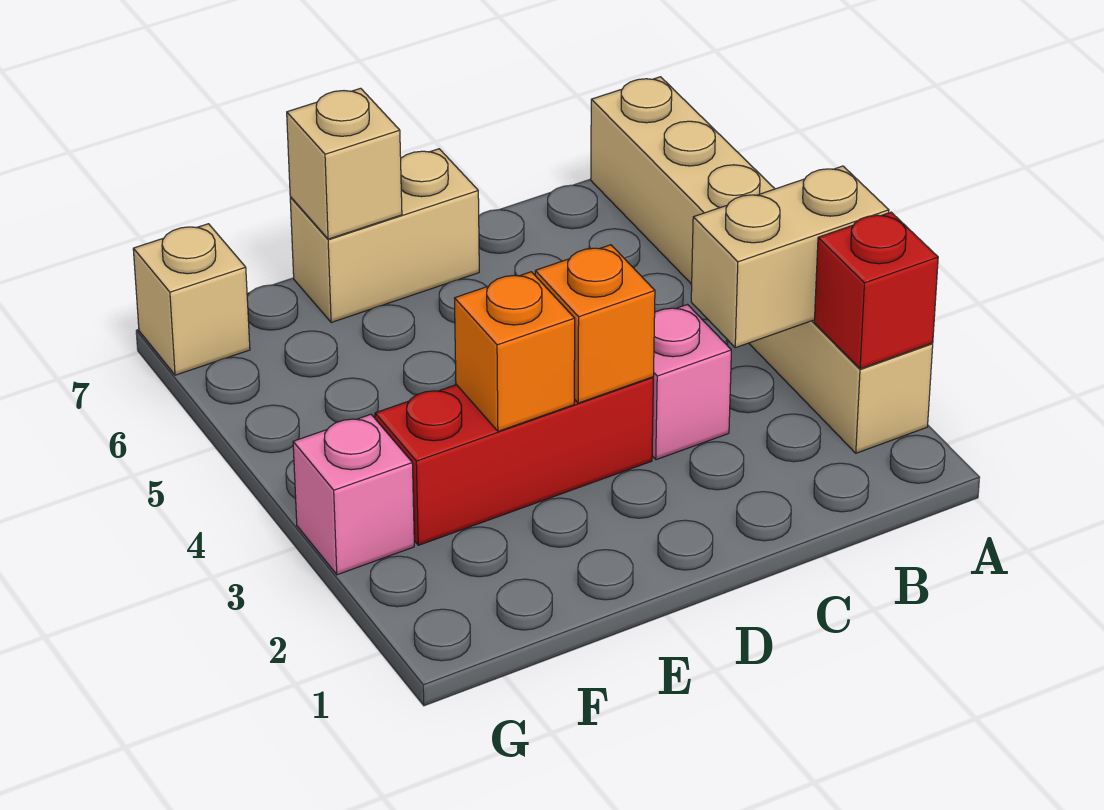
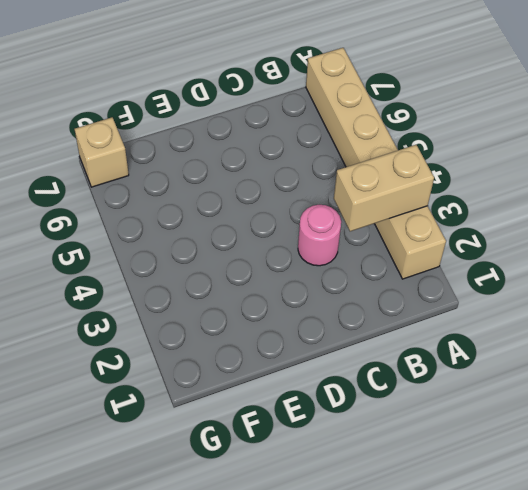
pink 1x1 round brick [298,205,341,266] -> pink 1x1 brick [652,305,731,460]
none -> red 1x3 brick [375,377,653,545]
none -> tan 1x2 brick [290,149,479,323]

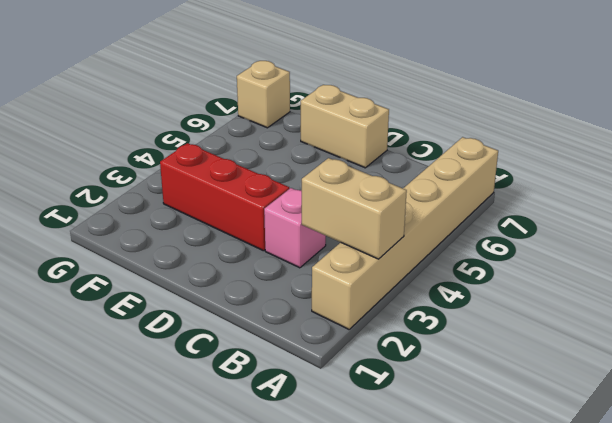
none -> pink 1x1 brick [293,414,414,575]
none -> red 1x1 brick [814,212,938,369]

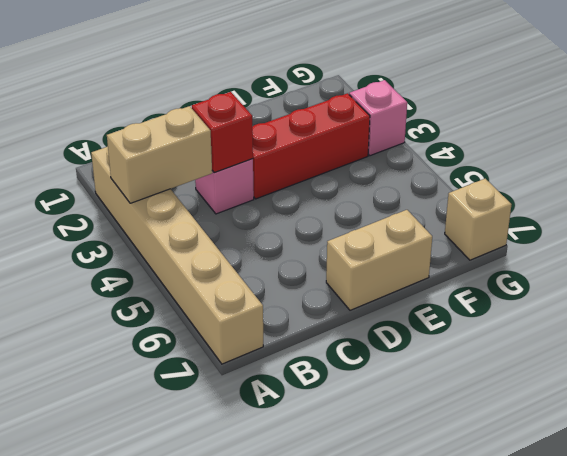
red 1x1 brick [192,92,253,172] -> red 1x1 brick moved to [814,212,938,369]
none -> orange 1x1 brick [535,245,655,403]
none -> orange 1x1 brick [455,272,575,431]

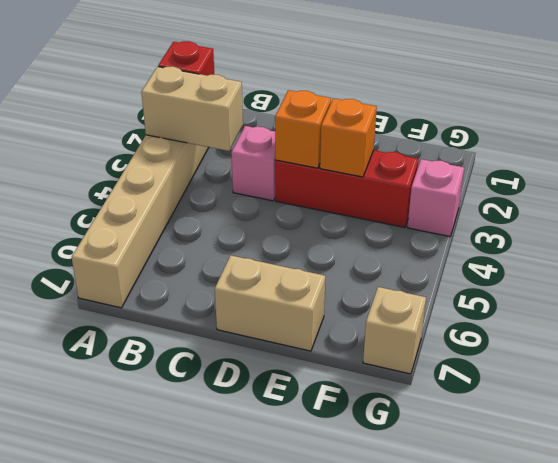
none -> tan 1x1 brick [287,88,402,239]

